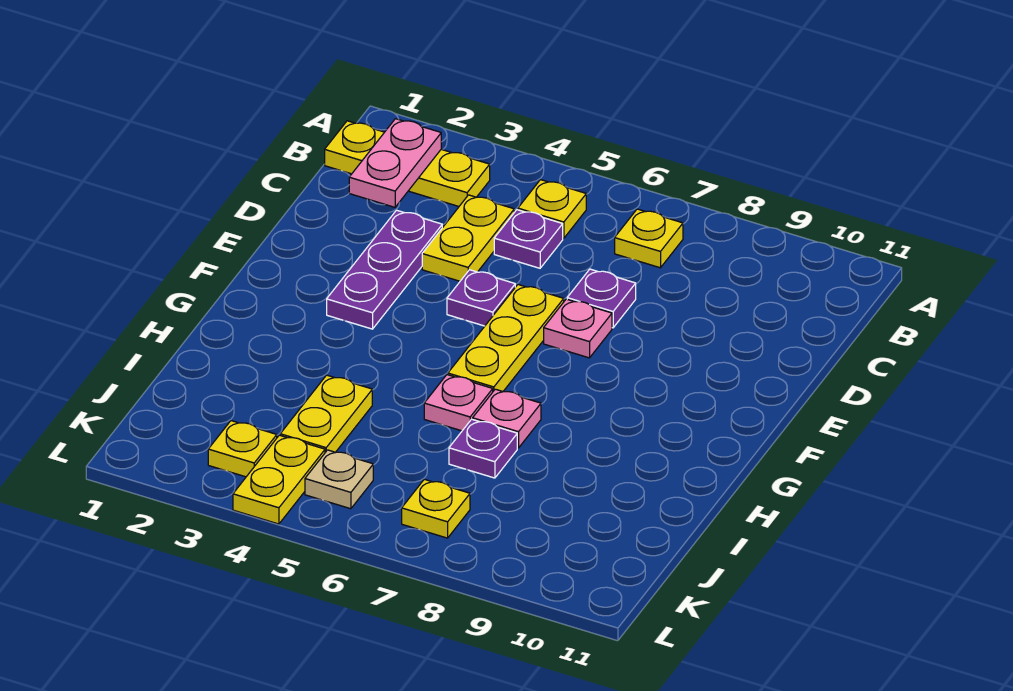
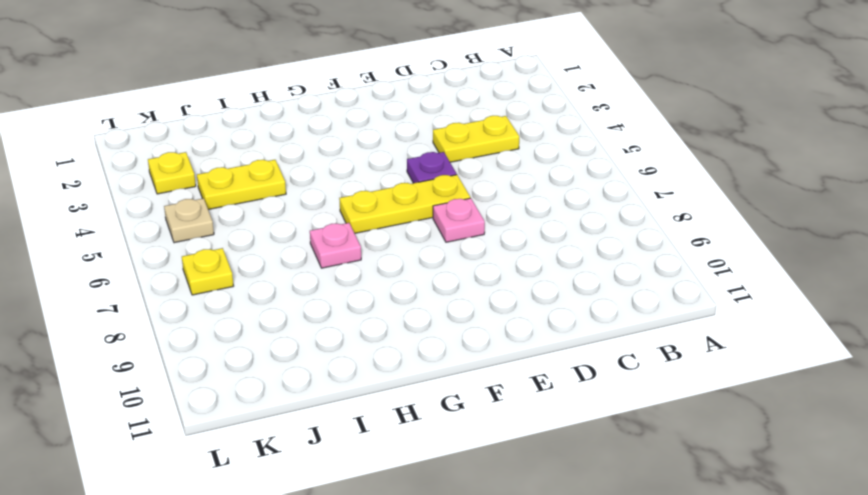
none -> yellow 1x3 plate [325,121,490,206]
none -> yellow 1x1 plate [518,180,586,238]
none -> yellow 1x1 plate [615,209,683,268]

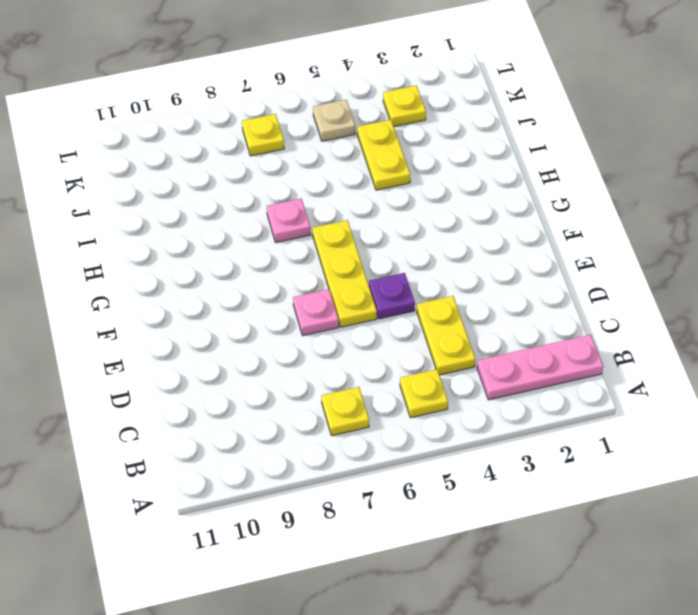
pink 1x3 plate [477,335,603,400] -> yellow 1x3 plate [325,121,490,206]
none -> purple 1x1 plate [494,210,563,268]
none -> purple 1x3 plate [327,210,442,329]
none -> purple 1x1 plate [567,269,636,328]

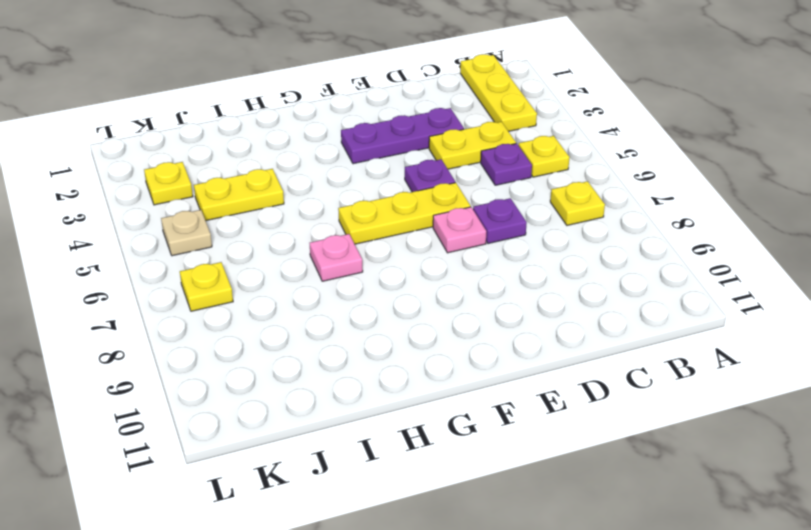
none -> pink 1x1 plate [424,375,493,431]
none -> purple 1x1 plate [449,419,517,478]
none -> yellow 1x2 plate [233,435,325,524]

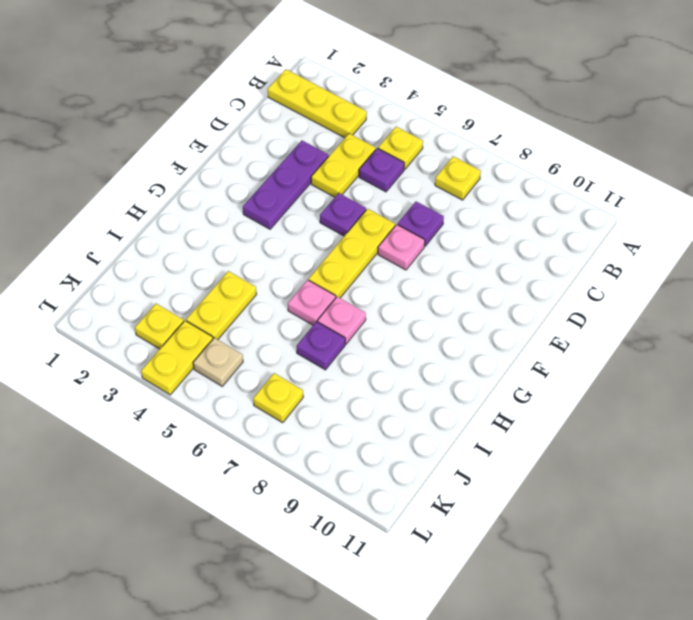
none -> pink 1x2 plate [349,119,441,207]

